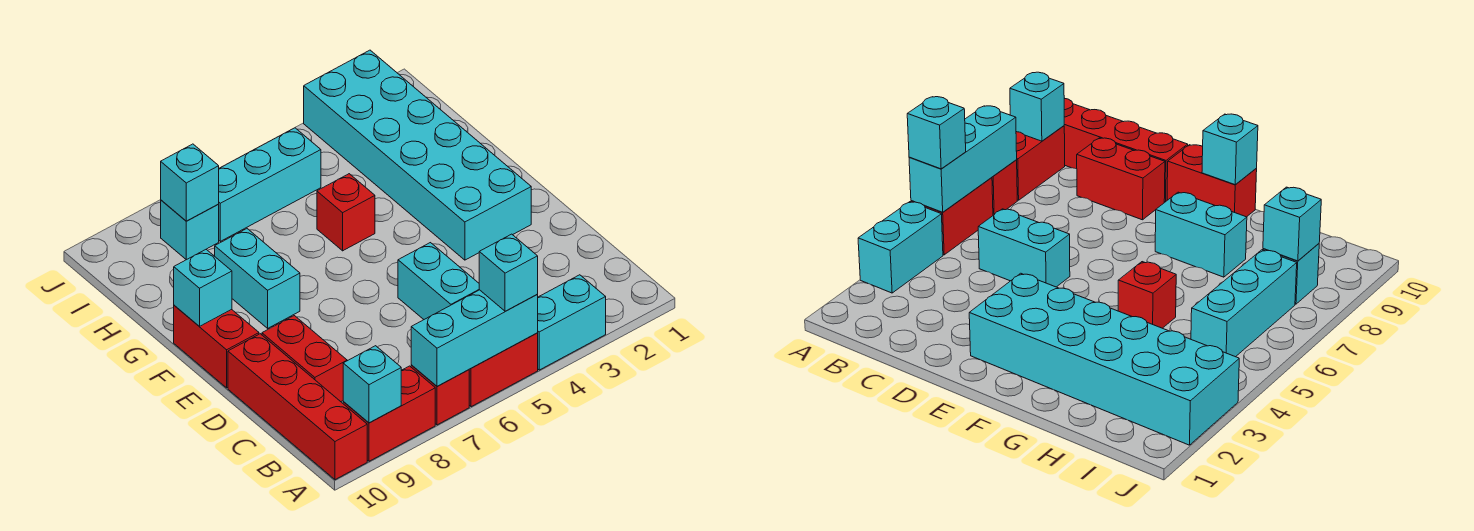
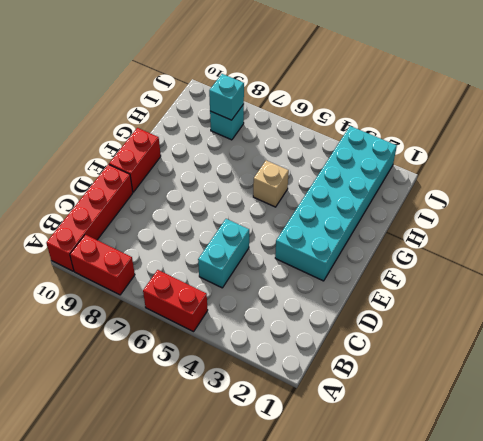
tan 1x1 brick [253,160,289,207] -> red 1x1 brick [317,174,375,251]
none -> cyan 1x2 brick [538,275,606,370]
none -> red 1x1 brick [411,365,469,425]
none -> red 1x2 brick [262,316,347,402]

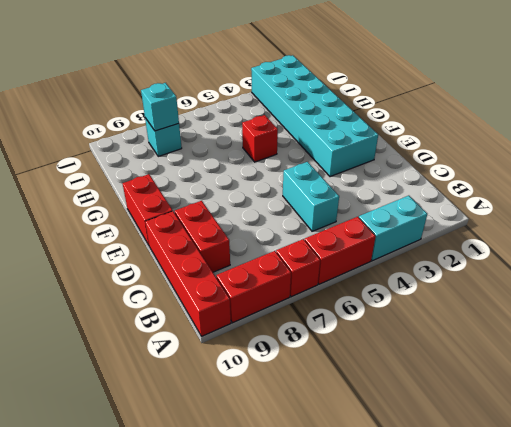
none -> cyan 1x2 brick [215,229,300,328]
none -> cyan 1x3 brick [219,128,321,241]
none -> cyan 1x3 brick [411,290,538,386]

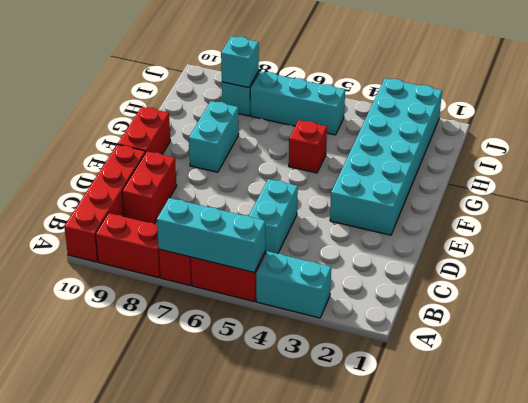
none -> cyan 1x1 brick [343,346,401,423]
none -> cyan 1x1 brick [174,250,232,326]
none -> cyan 1x1 brick [479,234,538,311]

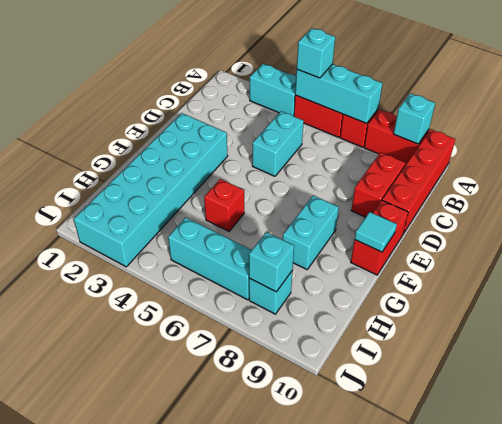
cyan 1x1 tile [355,212,397,252] -> cyan 1x1 brick [174,250,232,326]

